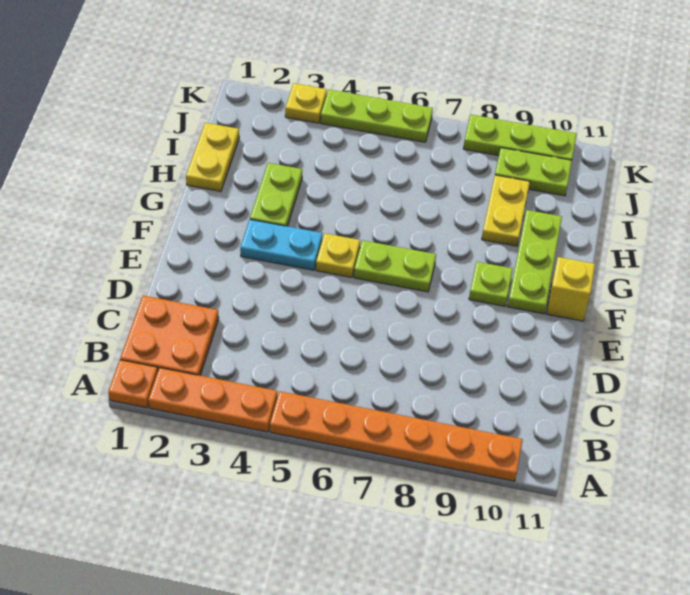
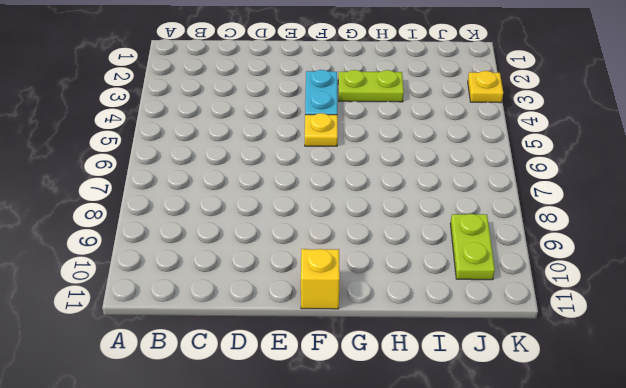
none -> orange 1x1 plate [108,360,158,408]
none -> orange 1x3 plate [148,368,277,432]
none -> orange 1x6 plate [270,391,523,481]

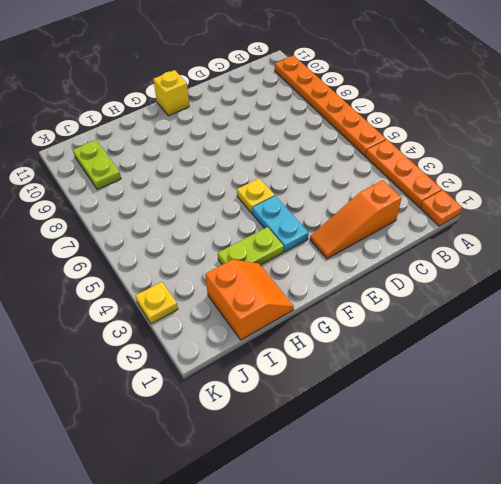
orange 1x3 slope [310,180,402,259] -> orange 2x2 plate [120,296,219,375]
orange 2x2 slope [205,259,294,340] -> yellow 1x2 plate [186,123,239,191]
none -> lime 1x2 plate [354,240,436,292]
none -> lime 1x1 plate [469,262,513,306]
none -> lime 1x3 plate [508,210,562,314]

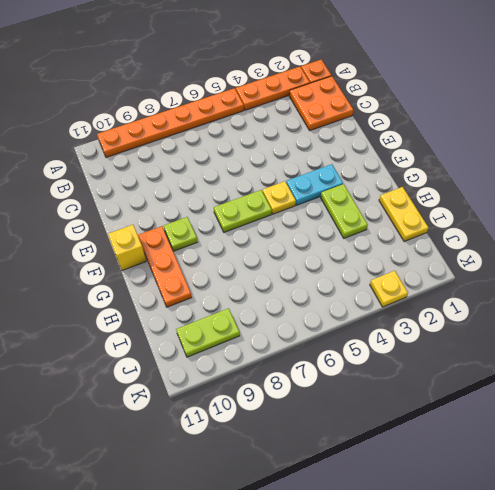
orange 1x3 plate [138,226,192,307] -> lime 1x3 plate [508,210,562,314]
none -> yellow 1x2 plate [482,175,530,246]
none -> lime 1x3 plate [321,90,433,142]
none -> lime 1x3 plate [463,115,577,160]

